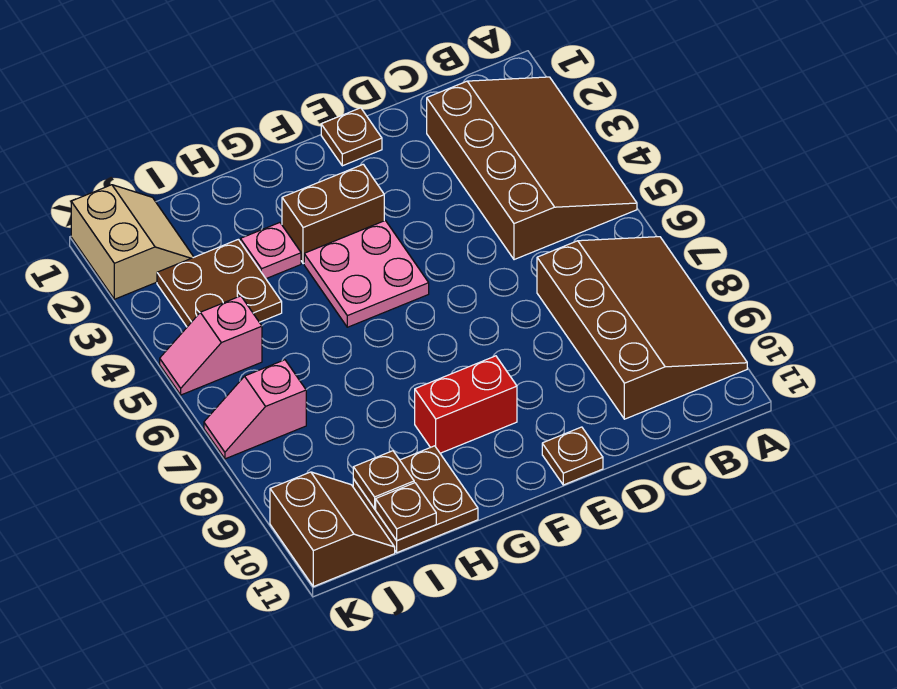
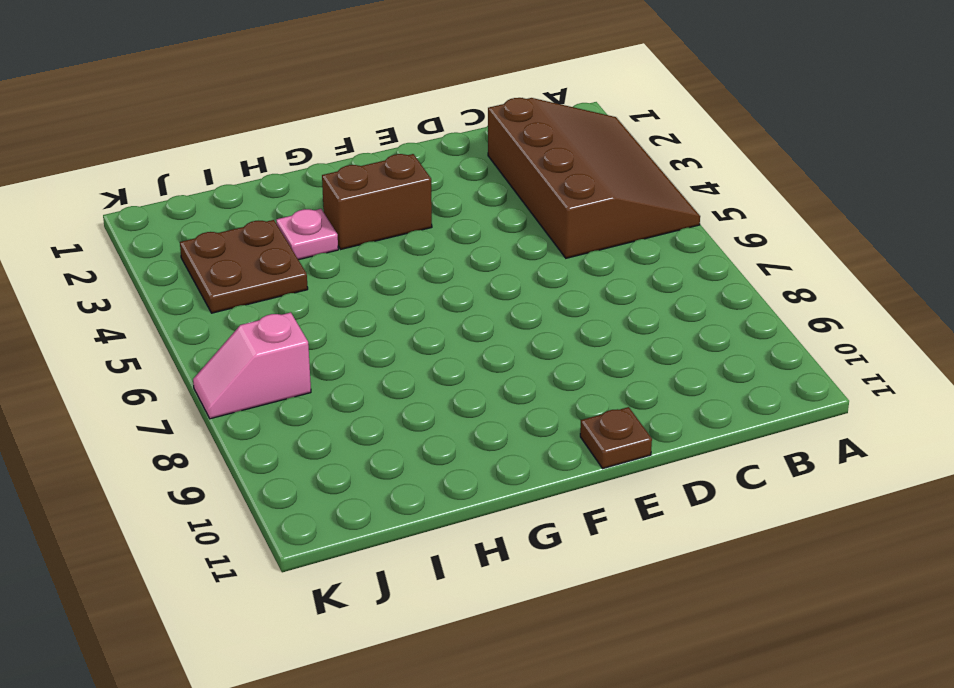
none -> brown 3x4 slope [537,237,747,419]
none -> brown 1x1 plate [321,108,382,166]
none -> pink 2x2 plate [304,221,429,327]

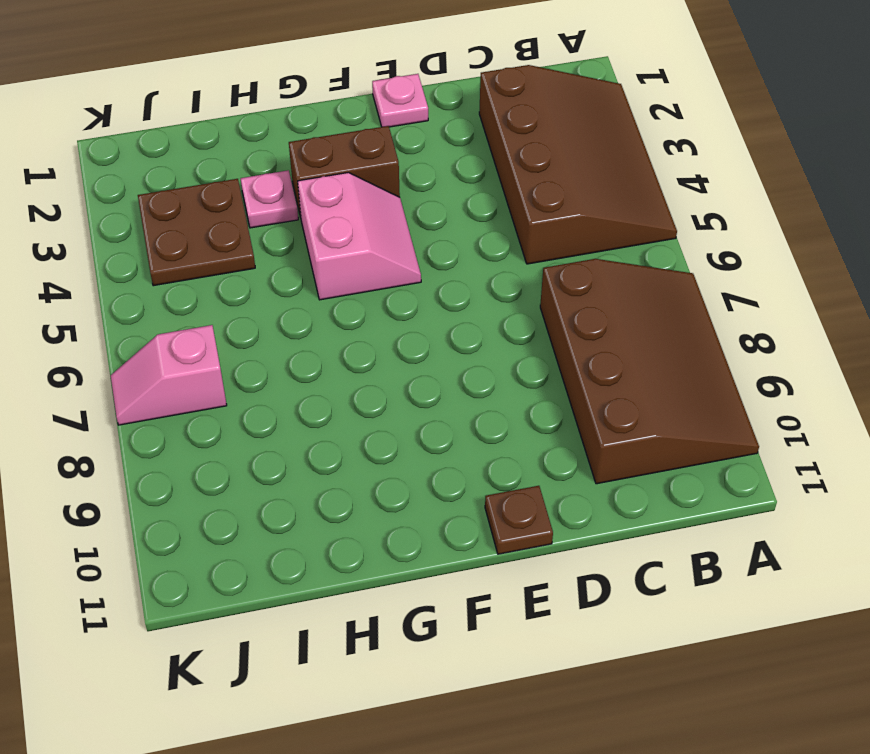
pink 1x1 plate [372,74,428,127] -> brown 1x1 plate [321,108,382,166]
pink 2x2 slope [298,172,421,300] -> pink 2x2 plate [304,221,429,327]
none -> red 1x2 brick [415,356,517,453]
none -> brown 2x2 plate [353,446,478,553]
none -> tan 2x2 slope [71,185,194,299]

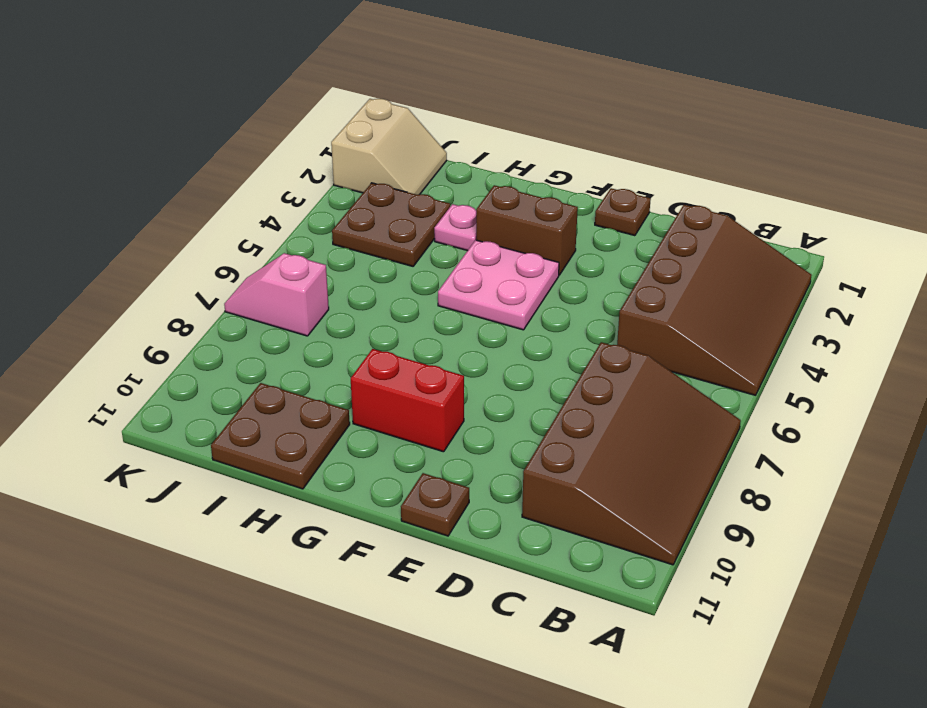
none -> pink 1x2 slope [160,296,262,395]
none -> brown 2x2 slope [270,472,395,587]
none -> brown 1x1 plate [353,451,414,509]

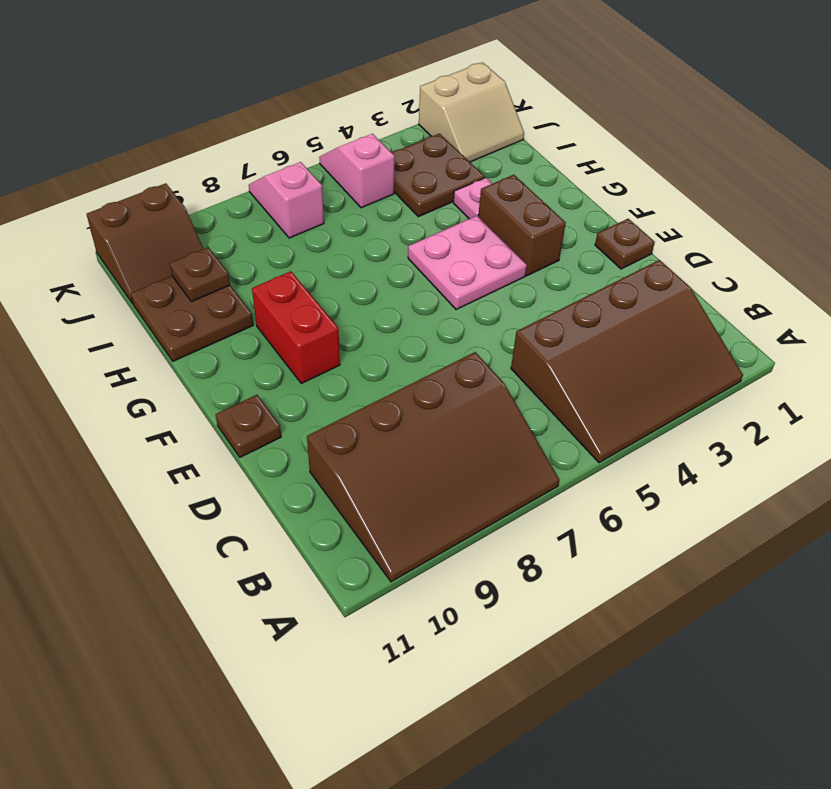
none -> brown 1x1 plate [376,483,436,541]

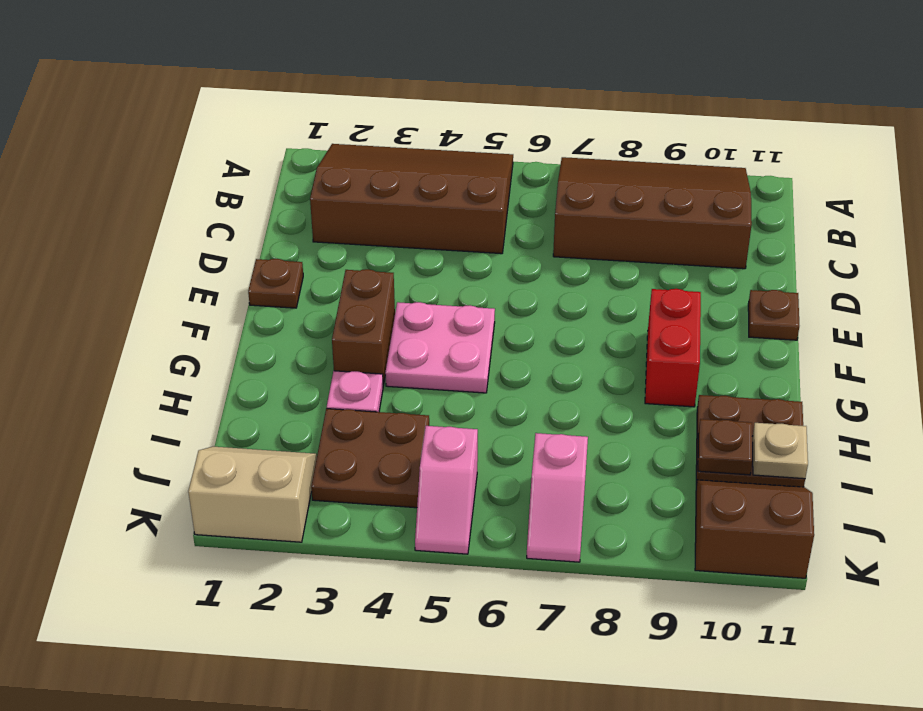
tan 1x1 plate [752,423,808,479] -> brown 1x1 plate [376,483,436,541]

